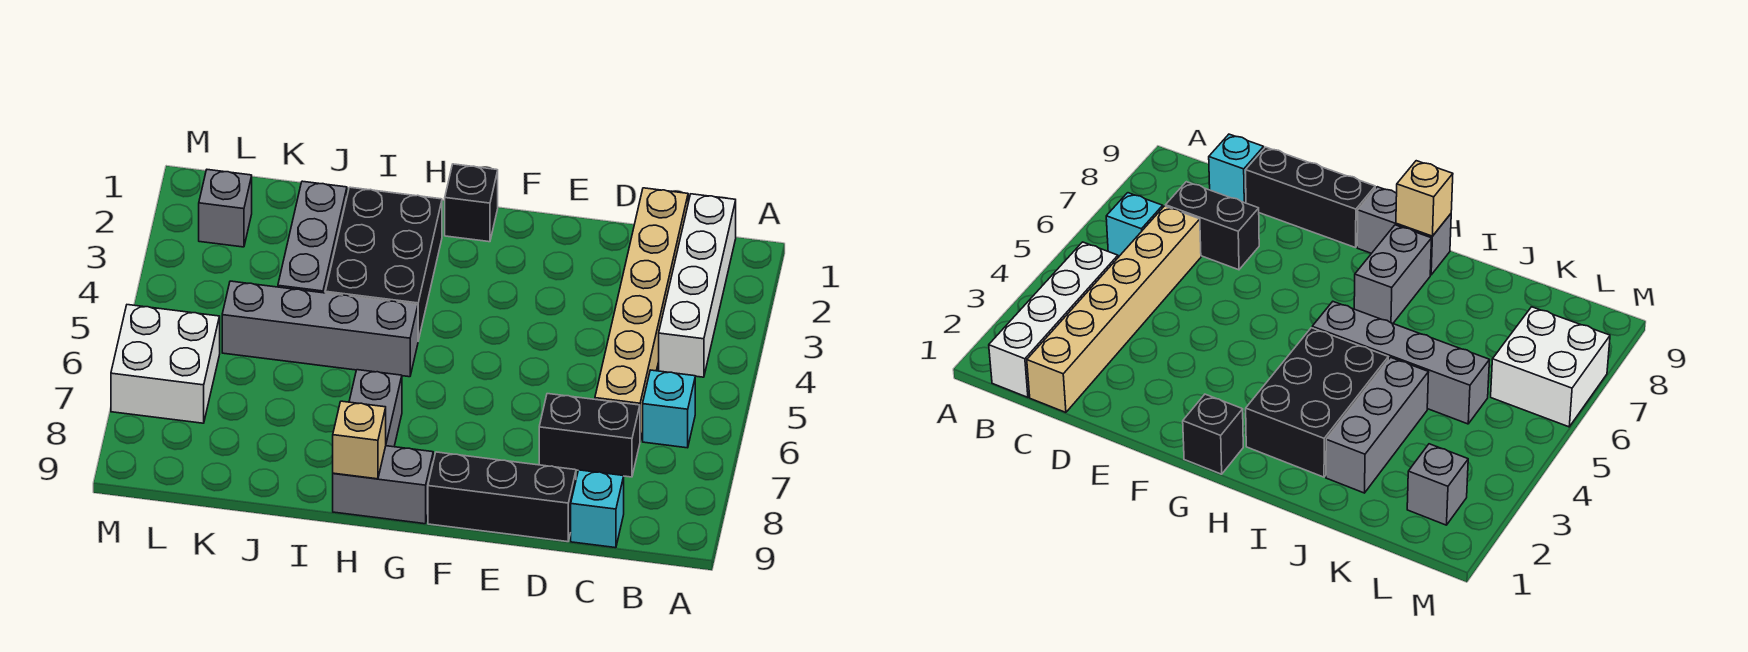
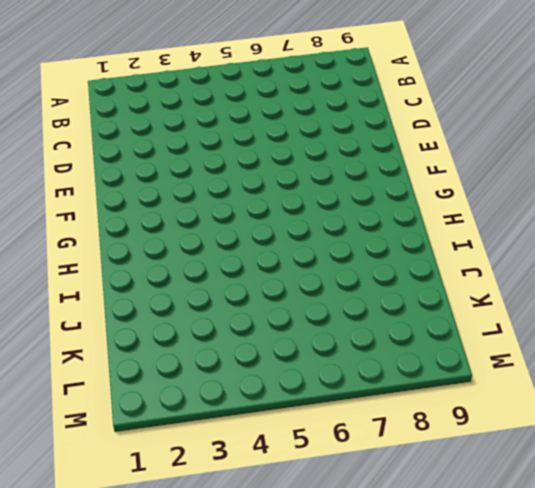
none -> white 1x4 brick [659,194,736,377]
none -> cyan 1x1 brick [643,370,695,448]
none -> tan 1x6 brick [595,188,688,440]

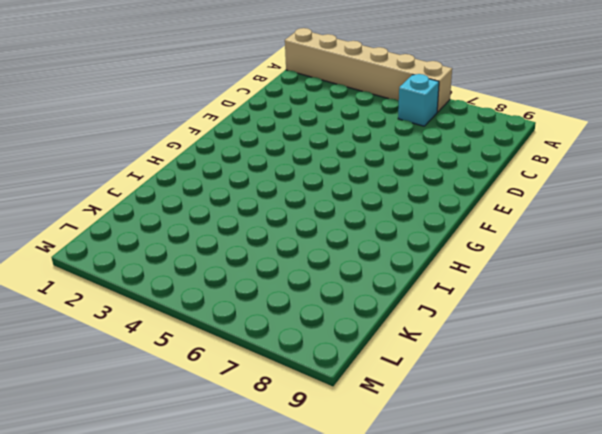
tan 1x6 brick [285,28,452,112] -> tan 1x6 brick moved to [595,188,688,440]
none -> white 1x4 brick [659,194,736,377]
none -> black 1x2 brick [539,394,640,477]
none -> cyan 1x1 brick [571,470,624,548]

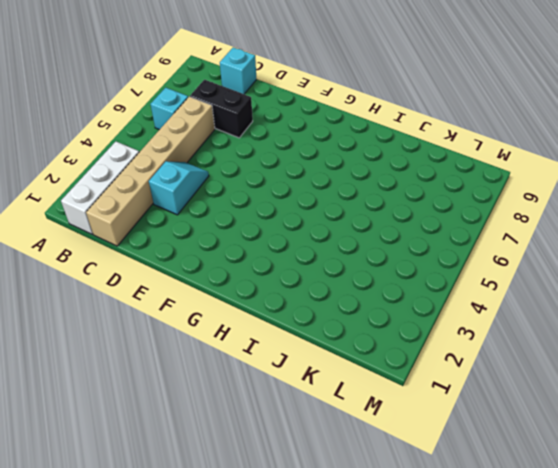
white 1x3 brick [61,142,139,234] -> white 1x4 brick [659,194,736,377]
cyan 1x2 slope [149,161,209,215] -> none
none -> black 1x3 brick [428,452,576,542]
none -> black 1x1 brick [445,164,498,242]
none -> grey 1x2 brick [333,446,433,524]

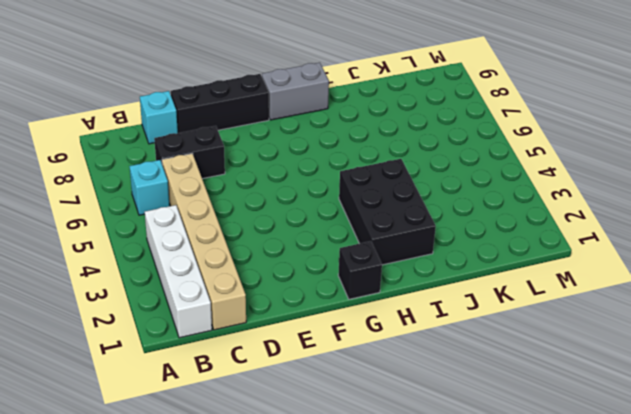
none -> grey 1x4 brick [222,281,418,377]
none -> grey 1x2 brick [349,370,402,447]
none -> grey 1x3 brick [278,181,347,293]

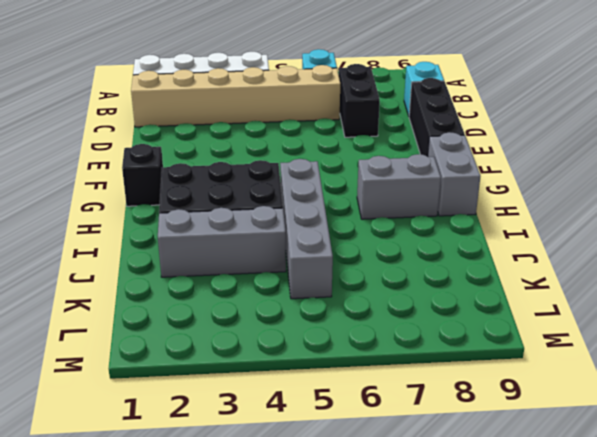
none -> grey 1x1 brick [199,170,252,247]
none -> white 2x2 brick [111,305,220,423]
none -> tan 1x1 brick [333,401,386,479]

